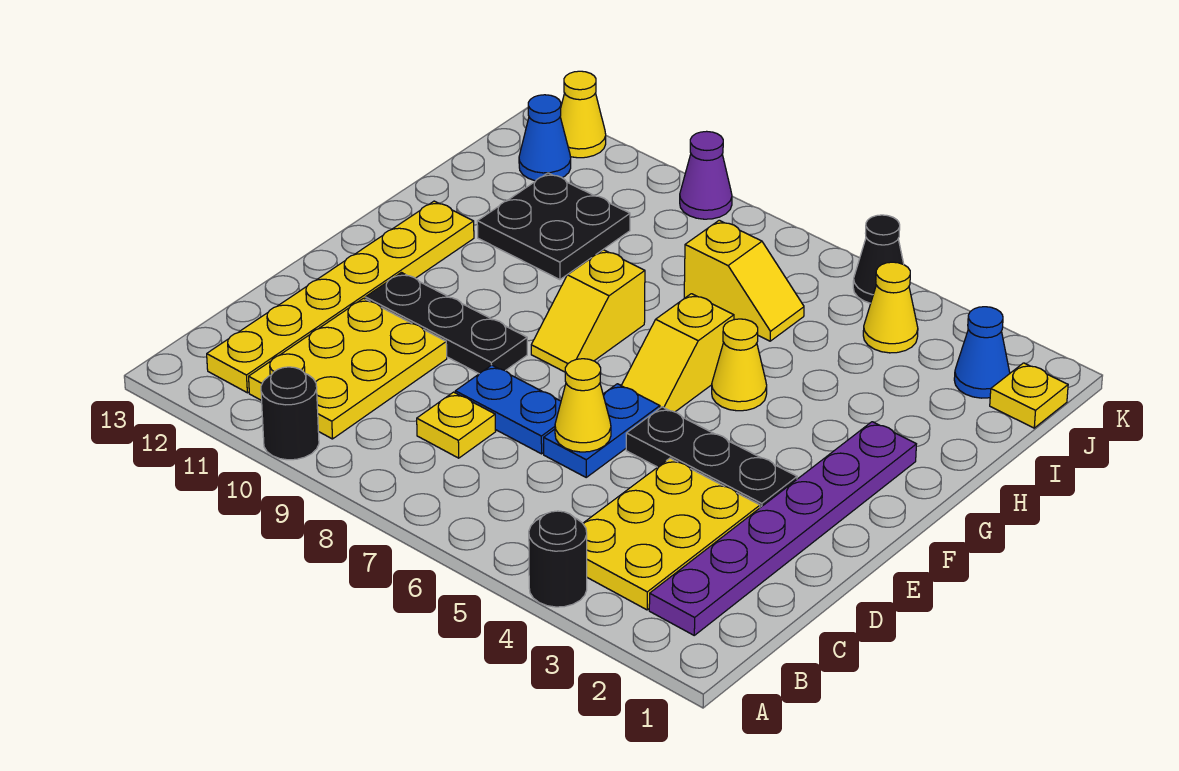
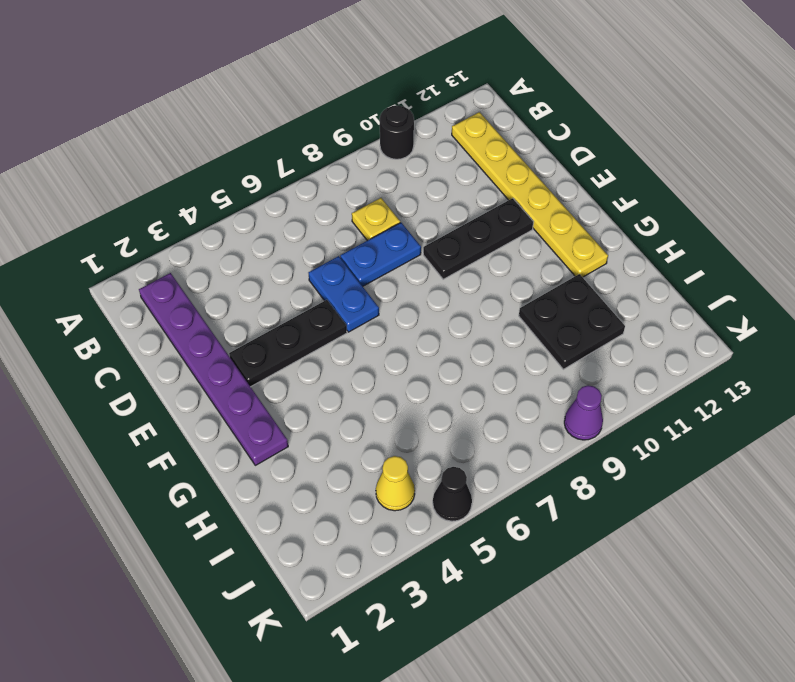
none -> black 1x1 round brick [529,511,587,607]
none -> yellow 2x3 plate [583,458,760,610]
none -> yellow 2x3 plate [249,298,447,439]

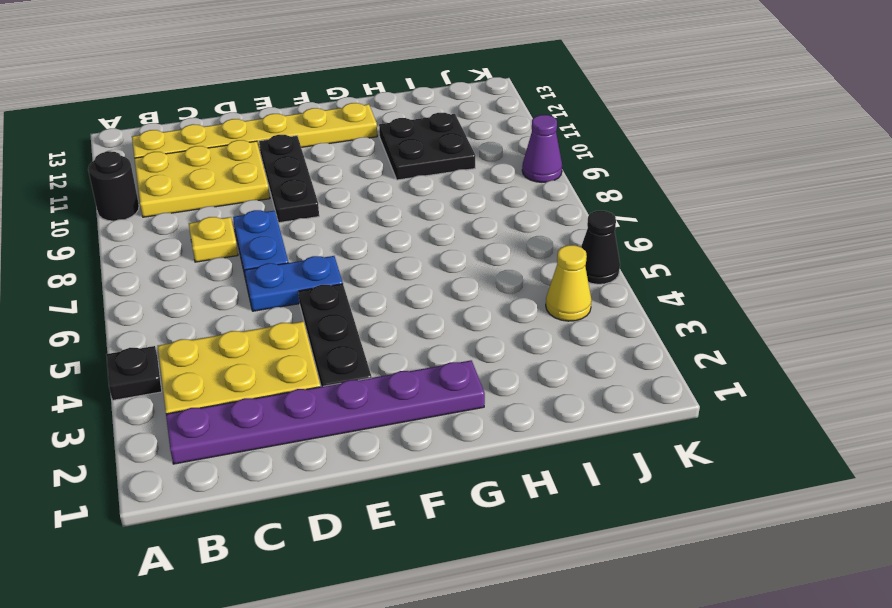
black 1x1 plate [106,346,162,400] -> black 1x1 round brick [529,511,587,607]
none -> yellow 1x2 slope [621,294,734,412]
none -> yellow 1x2 slope [531,250,645,372]
none -> yellow 1x1 cone [712,319,767,411]

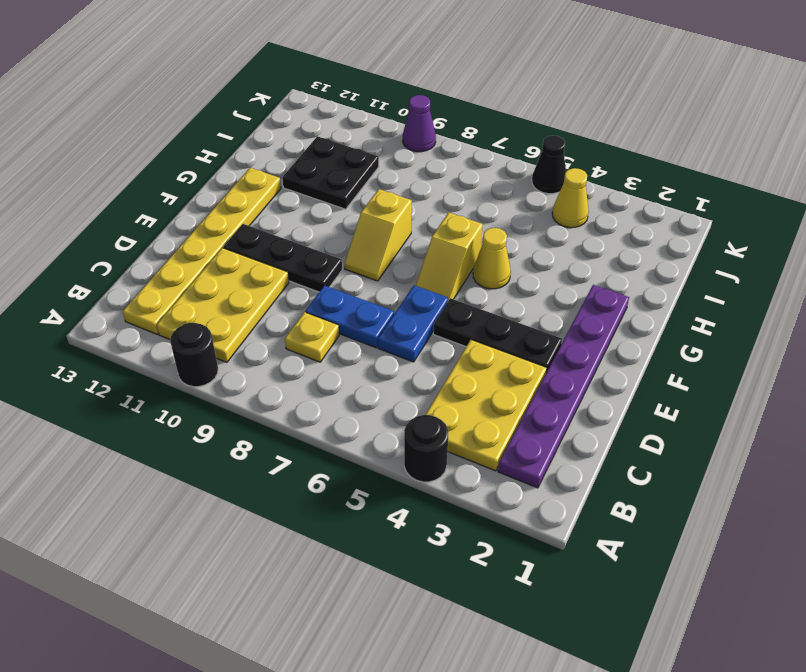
none -> yellow 1x2 slope [684,220,804,341]
none -> yellow 1x1 plate [990,363,1068,428]
none -> blue 1x1 cone [954,307,1010,398]

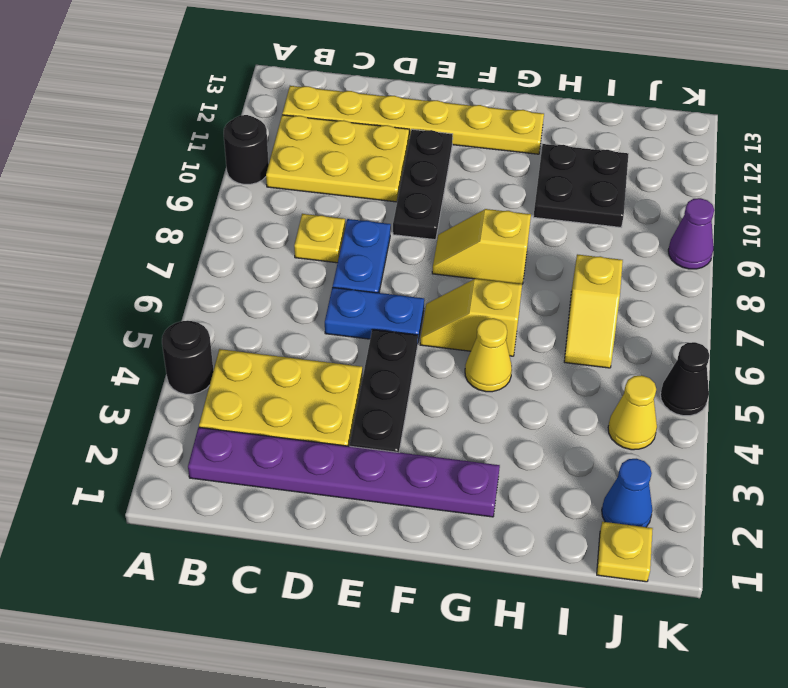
none -> blue 1x1 cone [519,95,571,181]
none -> yellow 1x1 cone [560,71,606,158]
none -> yellow 1x1 cone [555,359,611,452]

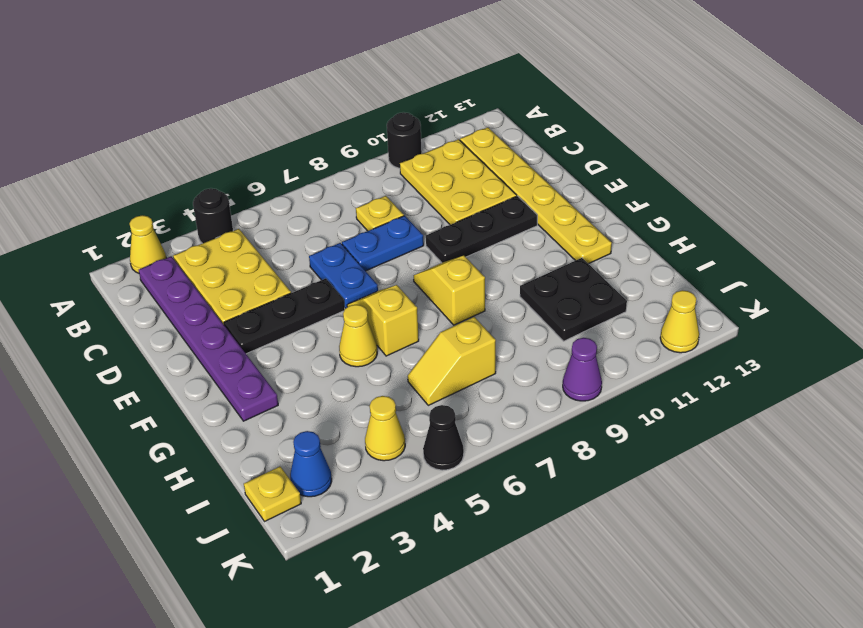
yellow 1x1 cone [130,215,166,273] -> yellow 1x1 cone moved to [555,359,611,452]
none -> blue 1x1 cone [519,95,571,181]

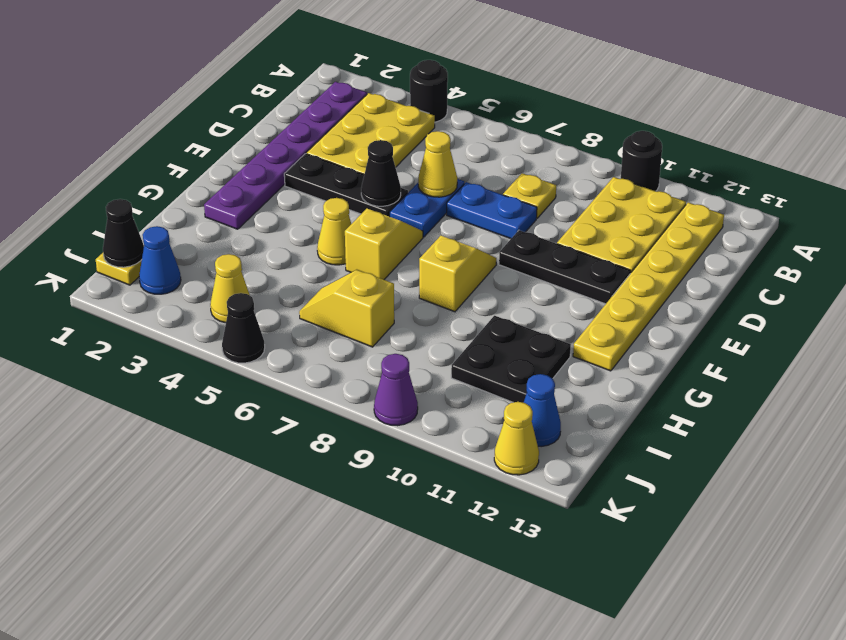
black 1x1 cone [361,140,401,206] -> none
black 1x1 cone [103,199,144,267] -> none

